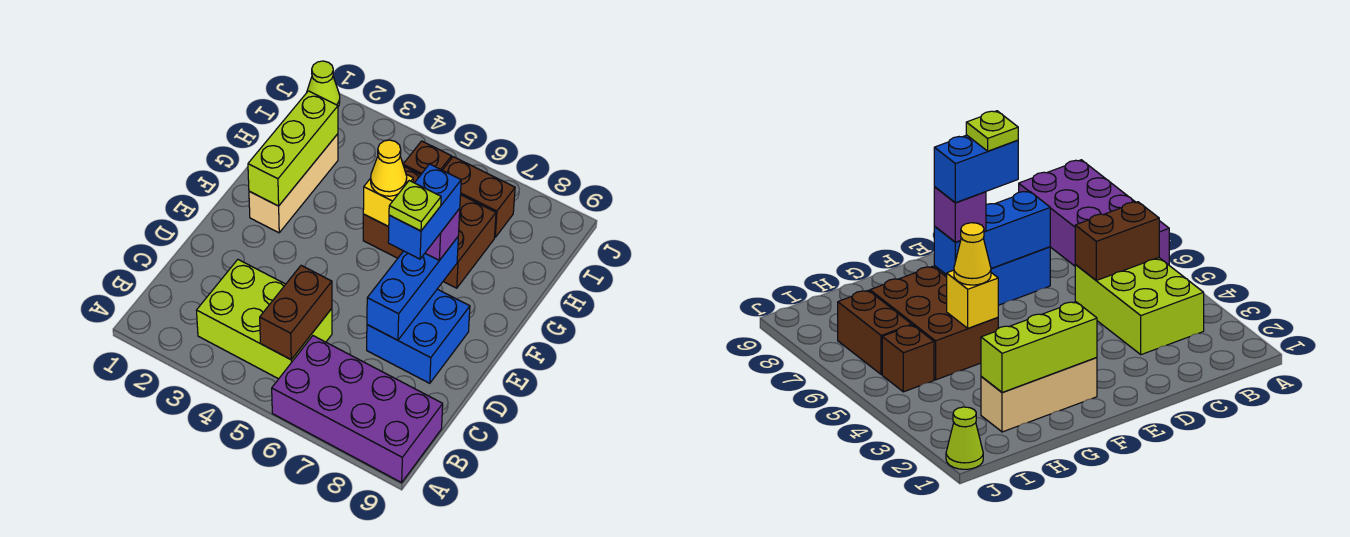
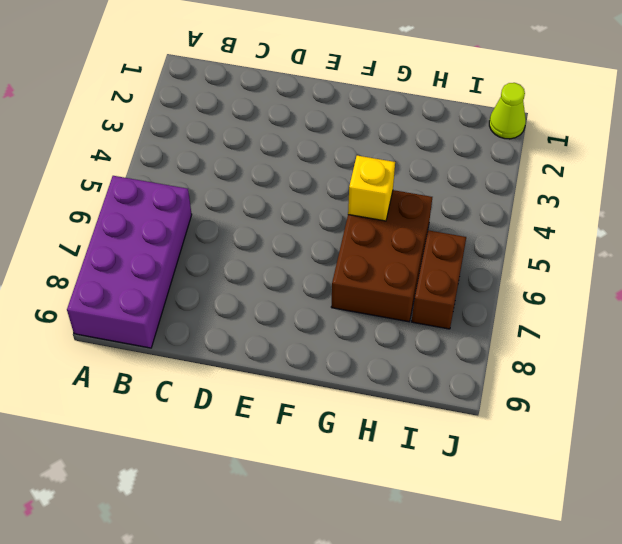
none -> lime 2x3 brick [196,260,332,379]
none -> blue 2x2 brick [367,289,470,383]
none -> tan 1x3 brick [249,134,338,233]

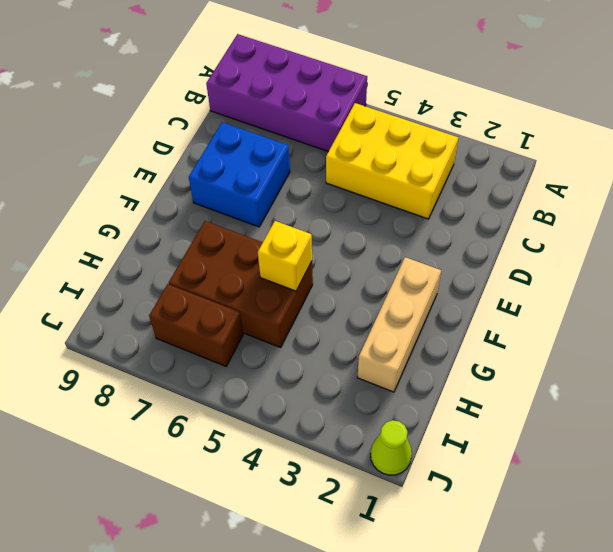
yellow 2x3 brick [326,103,458,219] -> lime 2x3 brick [196,260,332,379]
none -> brown 1x1 brick [403,141,452,175]
none -> brown 1x2 brick [260,265,332,360]
none -> blue 1x3 brick [367,237,458,340]

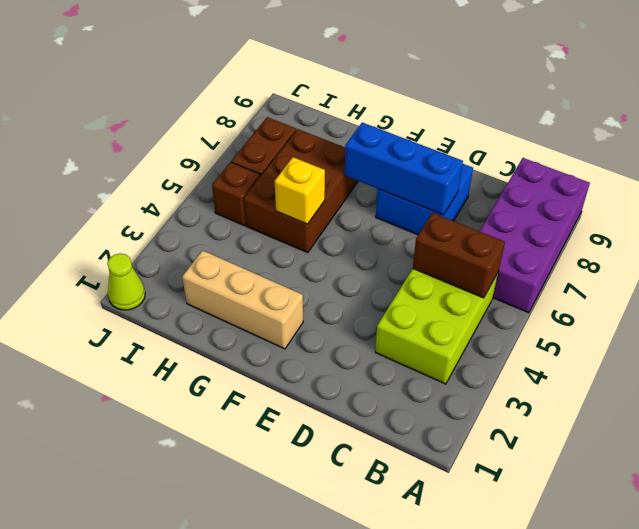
none -> lime 1x3 brick [248,91,338,206]
none -> purple 1x1 brick [425,209,460,260]
none -> yellow 1x1 cone [371,140,407,196]

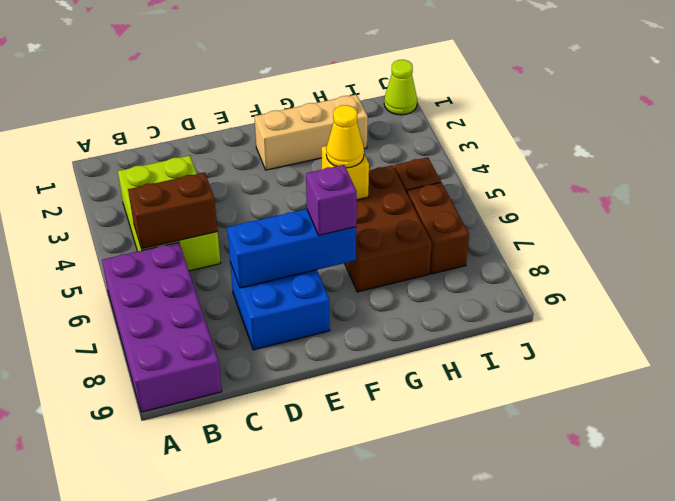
none -> lime 1x3 brick [248,91,338,206]
none -> blue 1x2 brick [388,164,461,259]
none -> lime 1x1 plate [389,181,441,231]

